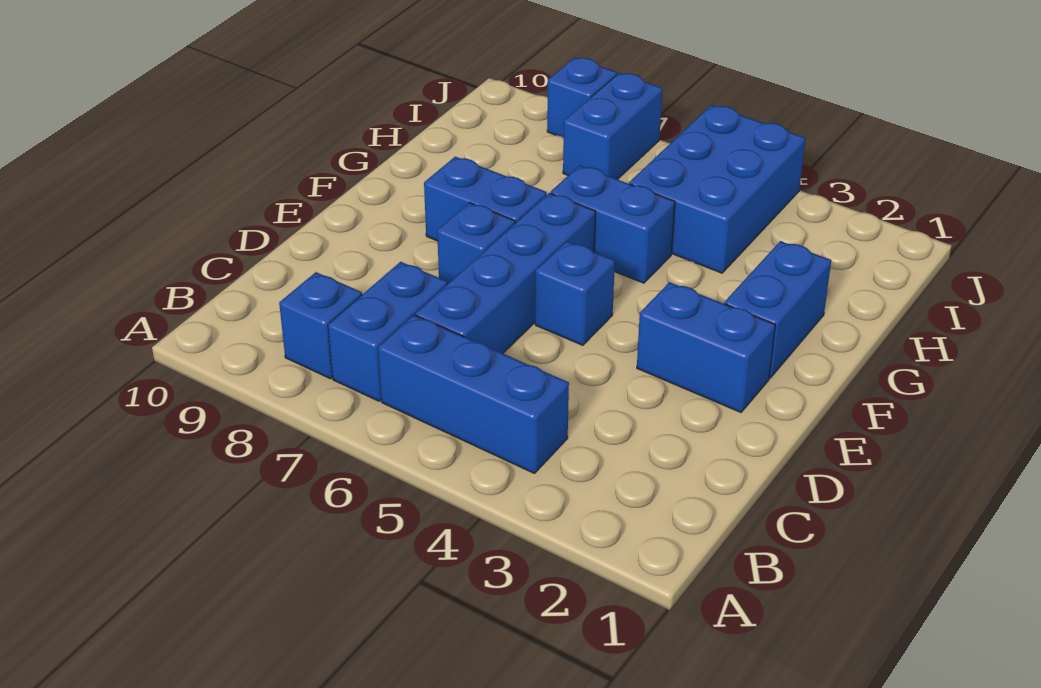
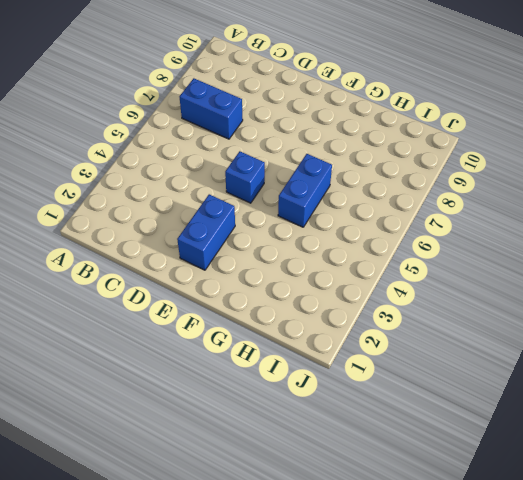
none -> blue 1x3 brick [378,315,569,473]
none -> blue 1x1 brick [279,272,362,379]
none -> blue 1x4 brick [416,193,595,353]

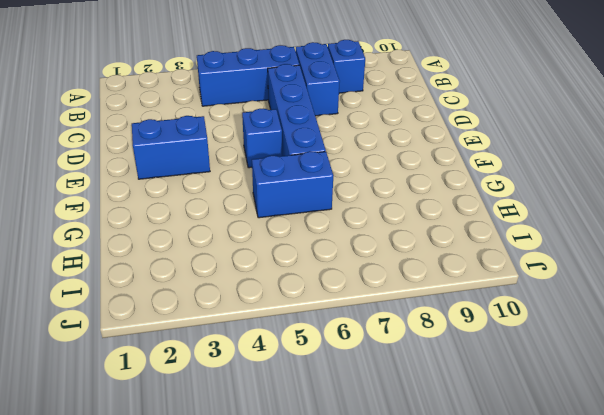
none -> blue 1x1 brick [437,202,515,284]
none -> blue 1x2 brick [724,241,831,378]
none -> blue 1x2 brick [424,157,547,241]

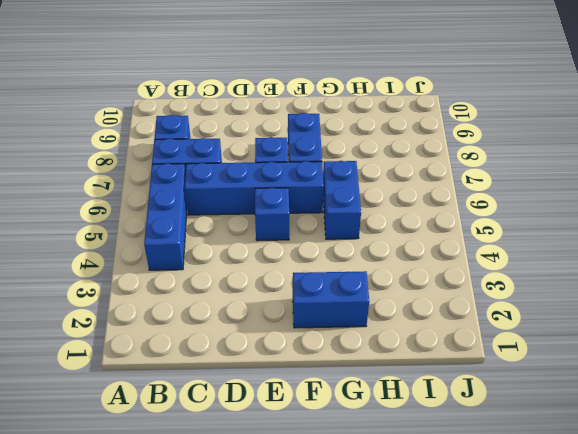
none -> blue 1x2 brick [637,282,775,412]
none -> blue 2x3 brick [629,105,806,273]
none -> blue 1x2 brick [563,73,662,180]

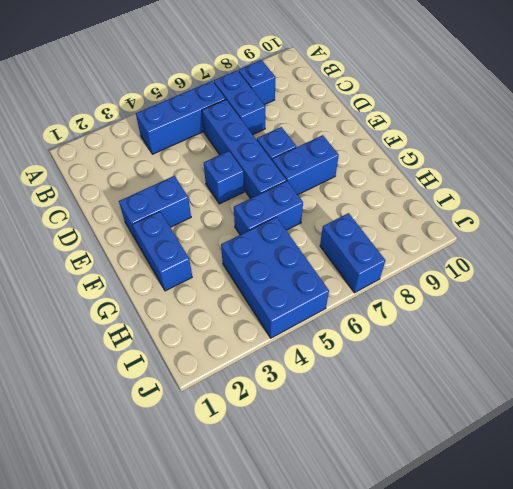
none -> blue 1x1 brick [547,58,617,137]

